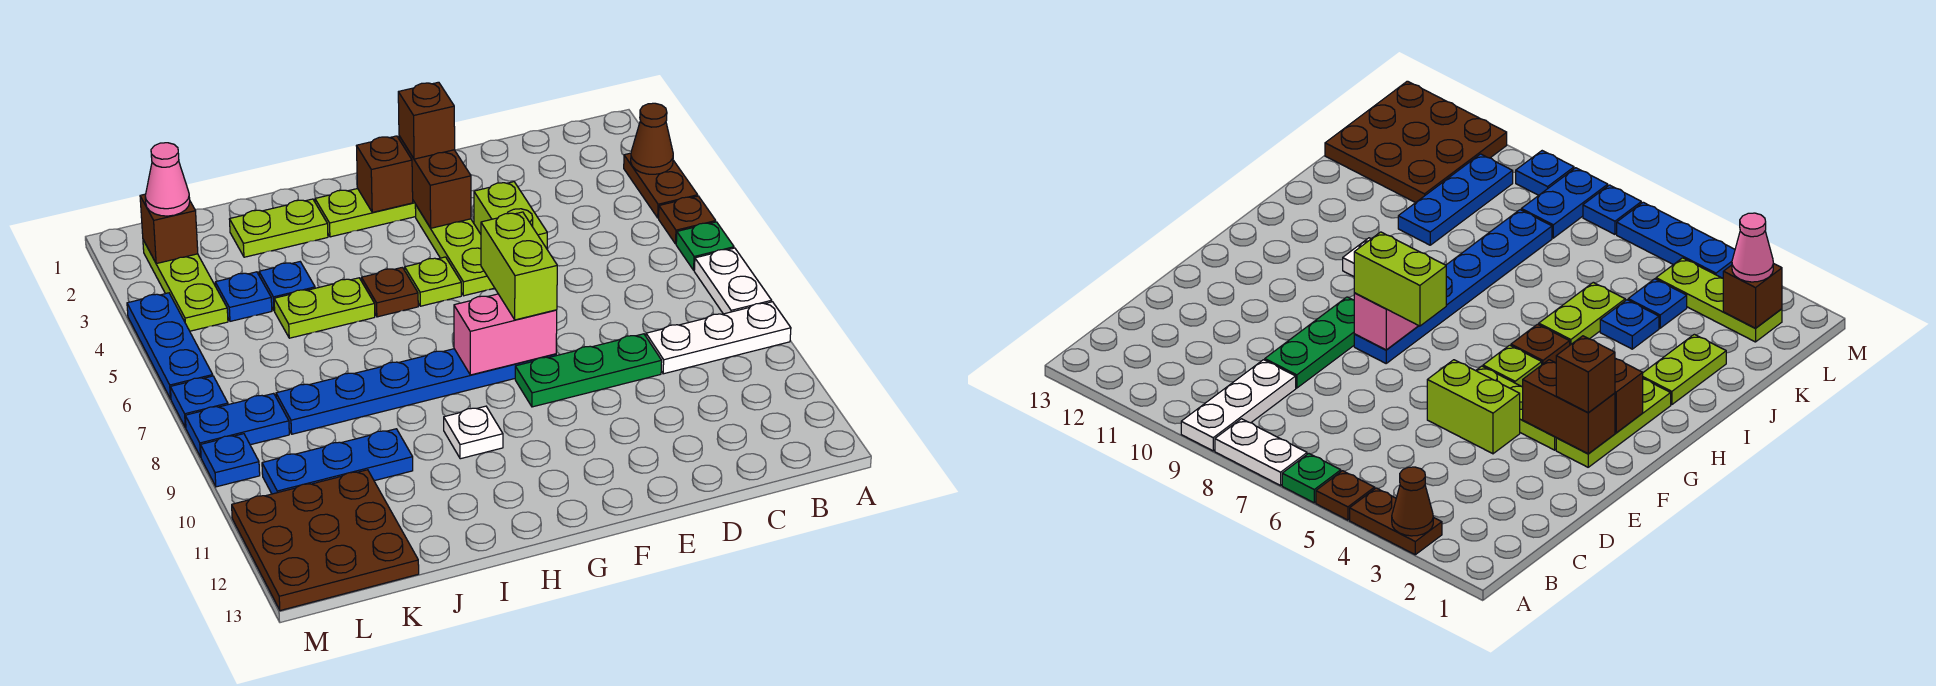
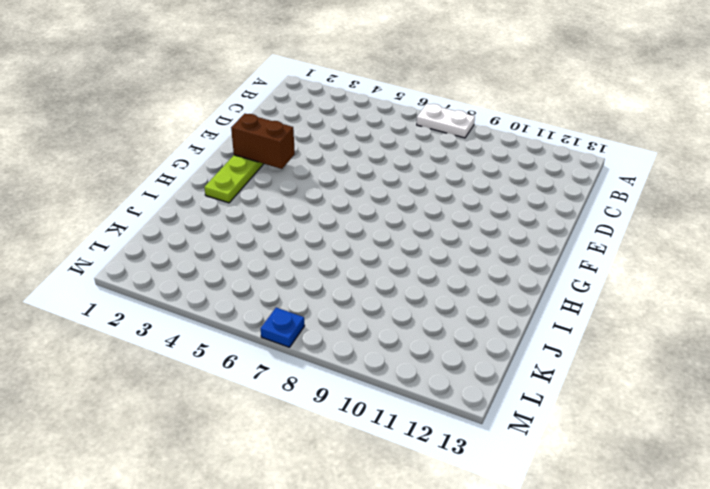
none -> brown 1x2 plate [624,153,698,218]
none -> brown 1x1 plate [659,196,716,244]
none -> green 1x1 plate [676,222,734,270]
none -> white 1x3 plate [646,302,791,374]

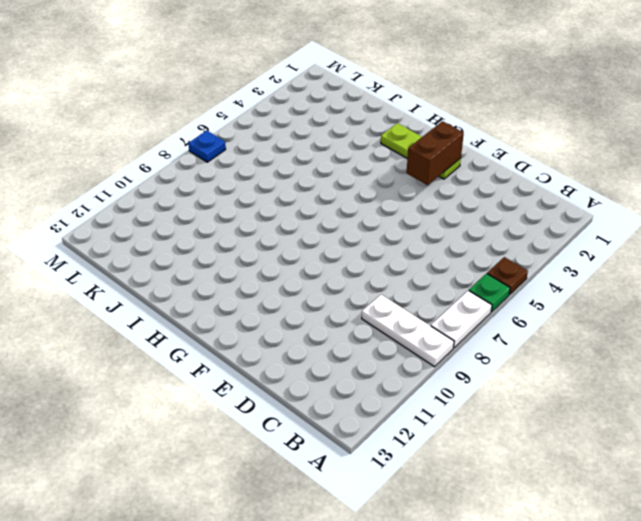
none -> brown 1x2 plate [624,153,698,218]
none -> green 1x3 plate [515,334,662,407]
none -> lime 1x2 brick [474,182,547,249]
none -> lime 1x3 plate [415,205,494,296]

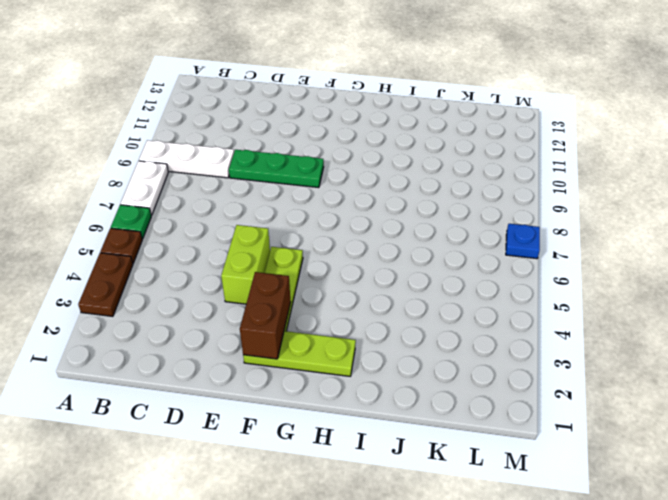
none -> blue 1x6 plate [276,349,556,434]
none -> lime 1x1 plate [405,257,461,306]
none -> brown 1x1 plate [361,267,418,317]
none -> white 1x1 plate [444,406,503,459]

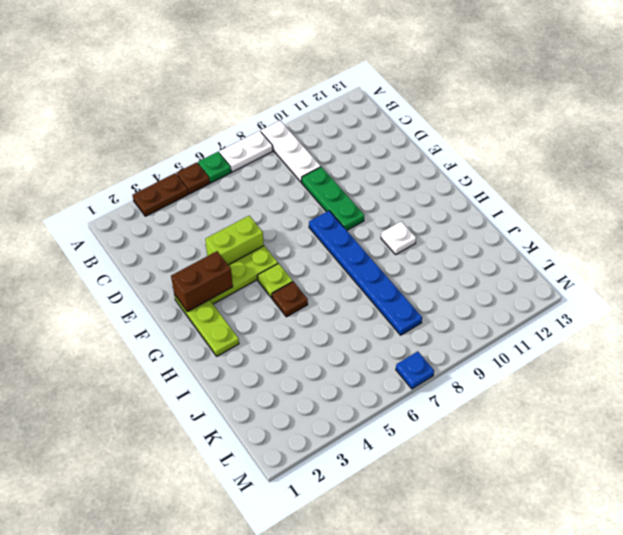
none -> lime 1x2 plate [229,199,328,257]
none -> lime 1x2 plate [274,278,375,338]
none -> blue 1x1 plate [259,262,315,311]
none -> blue 1x3 plate [262,429,413,494]

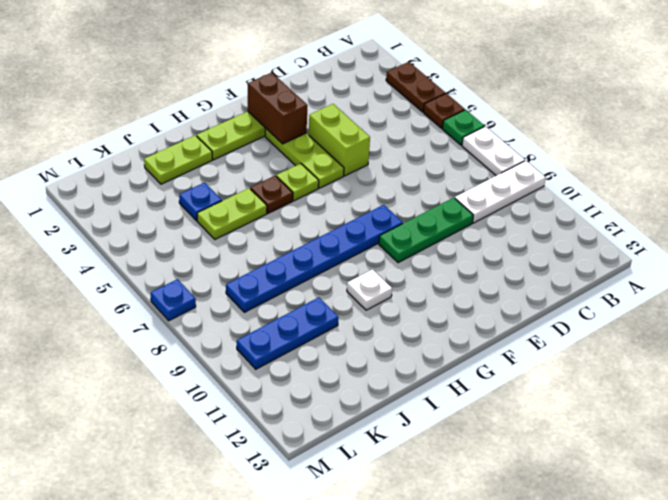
none -> blue 1x1 plate [215,272,272,321]
none -> brown 3x3 plate [232,470,419,611]
none -> lime 1x3 plate [143,240,228,331]
none -> blue 1x2 plate [185,393,289,457]

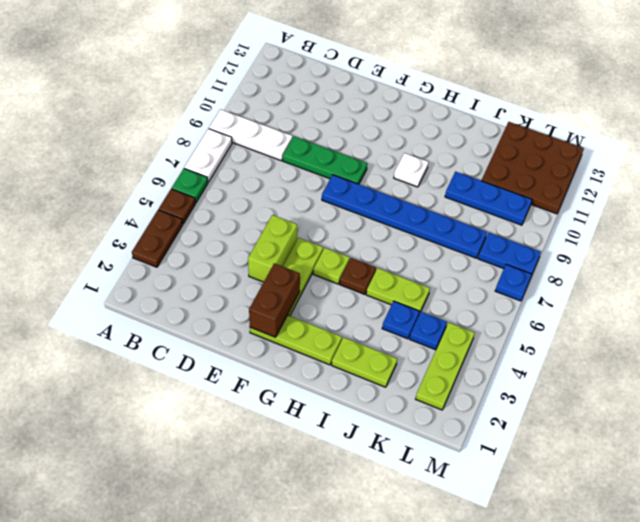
none -> blue 1x3 plate [127,293,213,399]
none -> blue 1x1 plate [201,434,260,487]
none -> brown 1x1 cone [631,103,673,174]
none -> pink 1x2 brick [454,294,557,375]

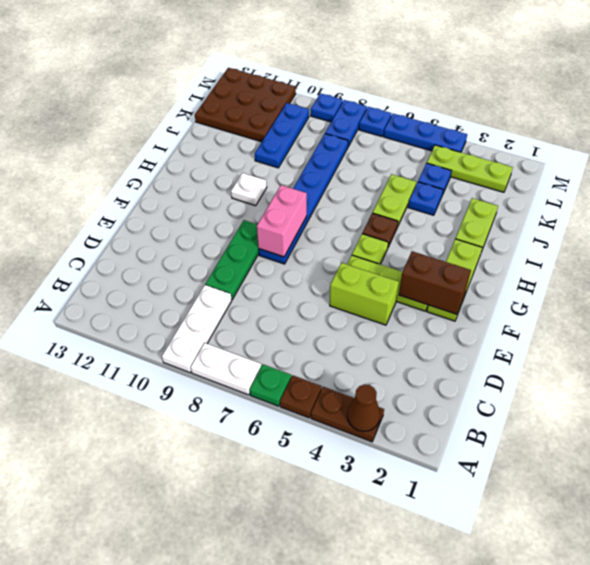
none -> brown 1x1 brick [357,136,413,212]
none -> brown 1x1 brick [140,194,198,264]
none -> brown 1x1 brick [398,82,455,159]
none -> lime 1x2 brick [481,212,557,320]

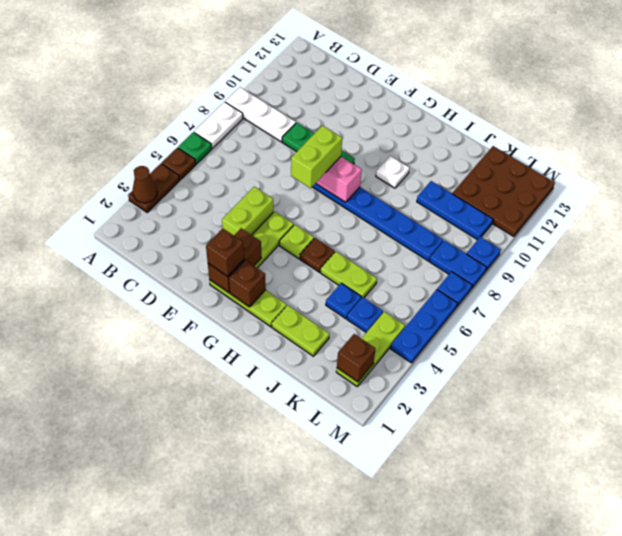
none -> pink 1x1 cone [145,143,190,216]

